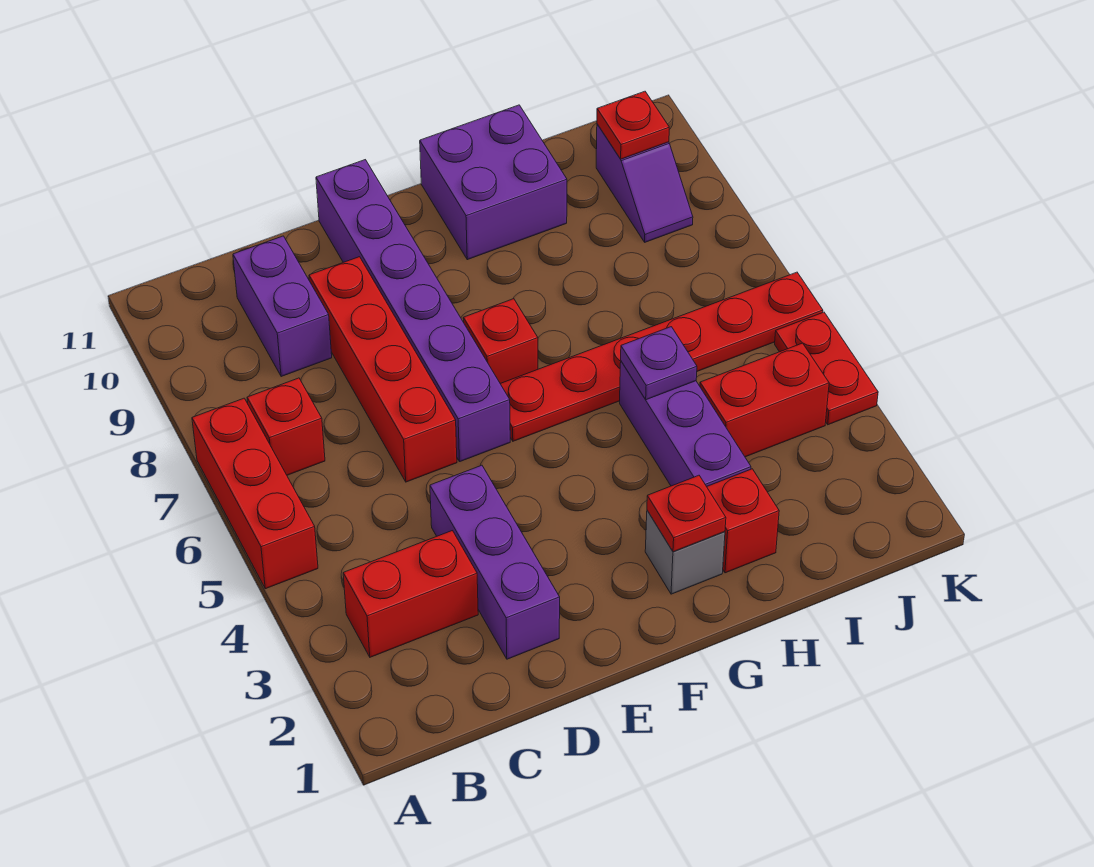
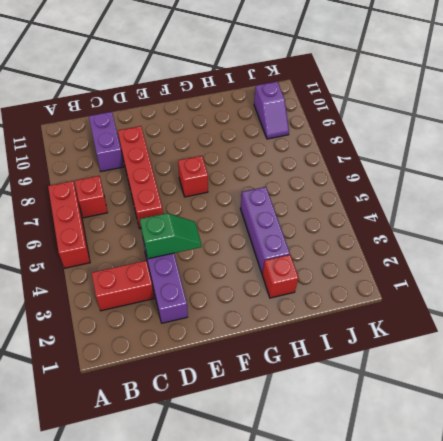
green 1x2 slope [140,213,202,259] -> none
none -> purple 1x6 brick [316,160,510,461]
none -> red 1x6 plate [500,272,823,441]
none -> grey 1x1 brick [645,511,725,594]

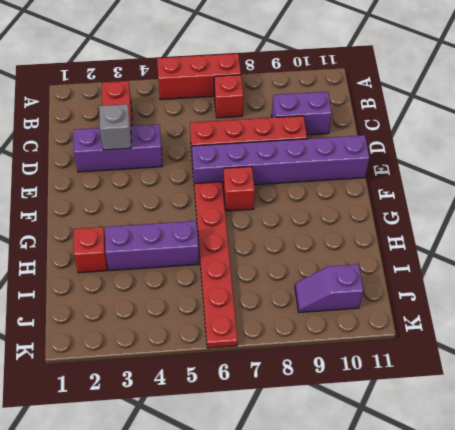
grey 1x1 brick [99,104,131,150] -> grey 1x1 brick moved to [645,511,725,594]
none -> purple 2x2 brick [420,105,567,260]
none -> red 1x2 brick [700,343,829,457]
none -> red 1x2 plate [775,312,878,425]

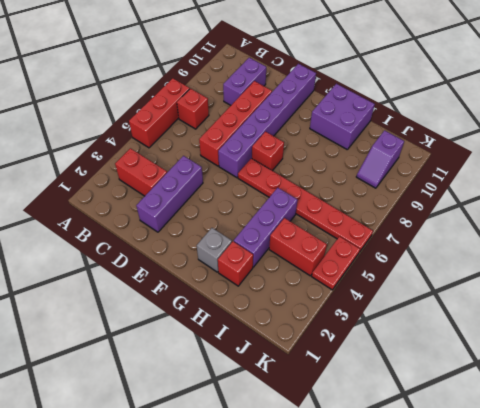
none -> red 1x1 plate [647,475,726,552]
none -> purple 1x1 plate [621,327,697,400]
none -> red 1x1 plate [597,91,669,159]

